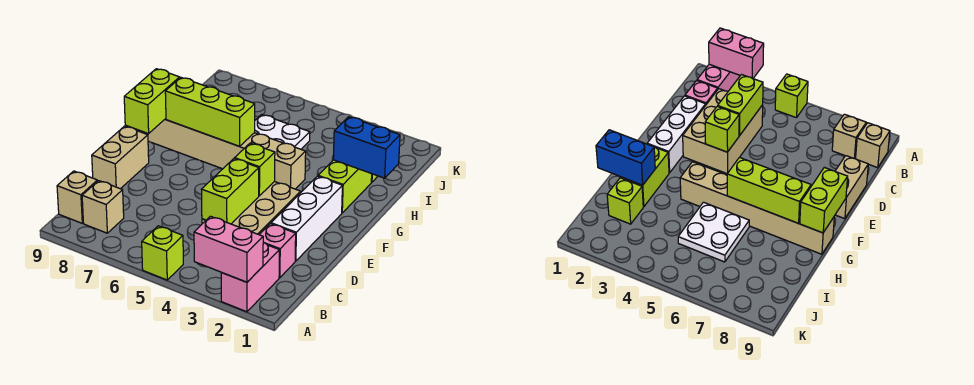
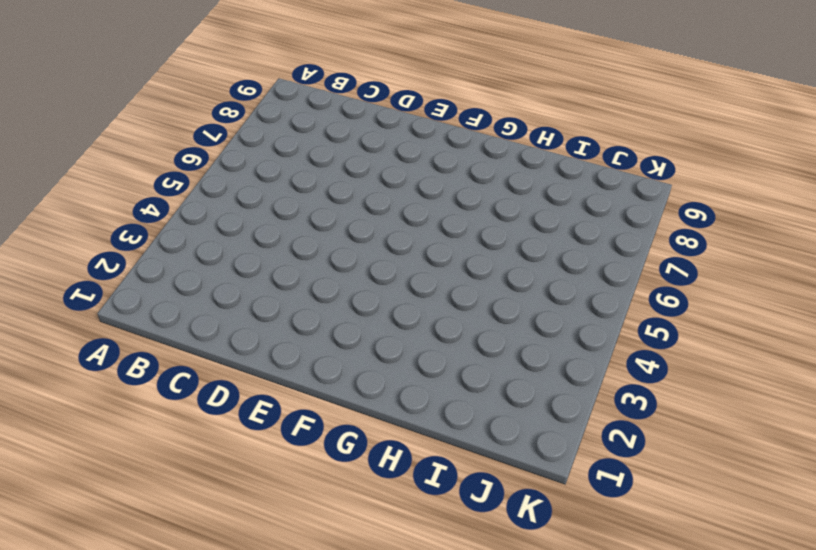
none -> pink 1x2 brick [221,242,279,312]
none -> lime 1x1 brick [142,226,183,280]
none -> tan 1x1 brick [82,181,124,233]

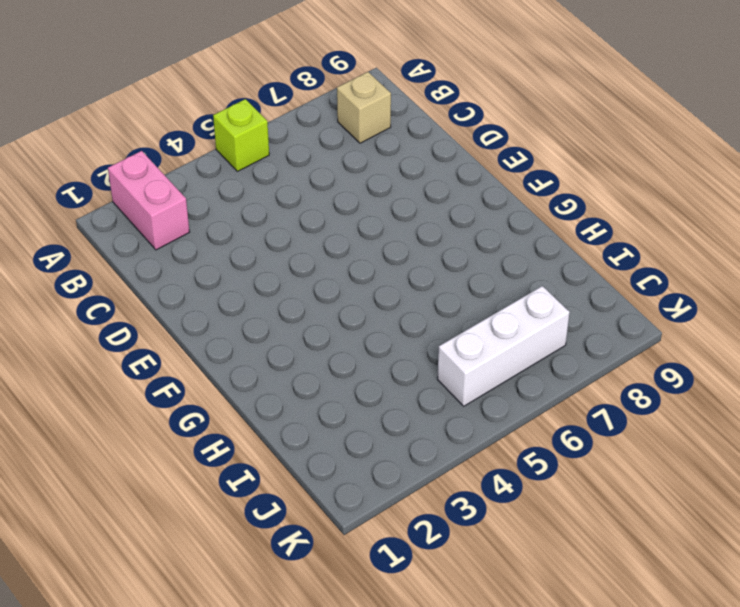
white 1x3 brick [437,286,570,406] -> white 1x3 brick turned to [271,176,342,261]
none -> tan 1x1 brick [57,171,98,223]
none -> pink 1x1 brick [259,224,296,278]
none -> tan 2x3 brick [202,182,301,235]

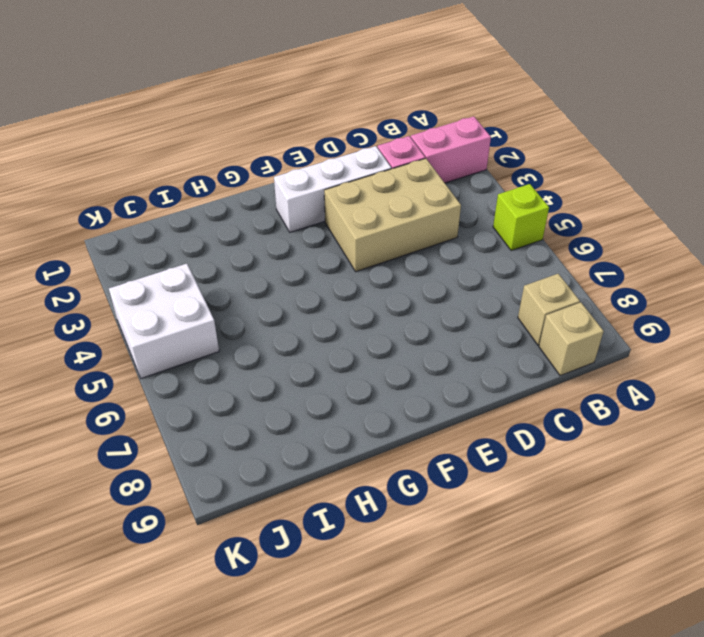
white 2x2 brick [109,264,219,378] -> none
none -> tan 1x2 brick [92,126,149,189]
none -> lime 1x2 brick [318,160,372,213]
none -> tan 1x6 brick [142,119,306,189]

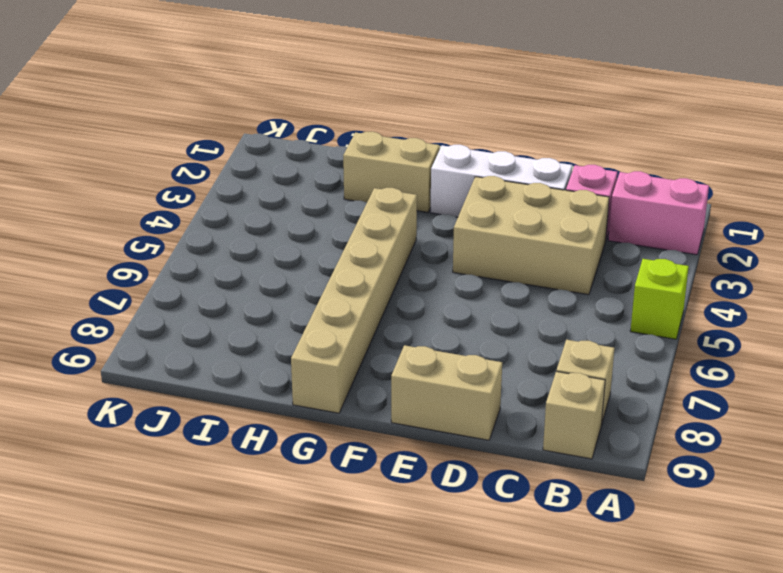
tan 1x2 brick [343,132,440,212] -> lime 1x2 brick [318,160,372,213]
none -> white 2x2 plate [255,115,310,149]
none -> lime 1x1 brick [607,178,643,224]
none -> pink 1x2 brick [194,216,263,282]

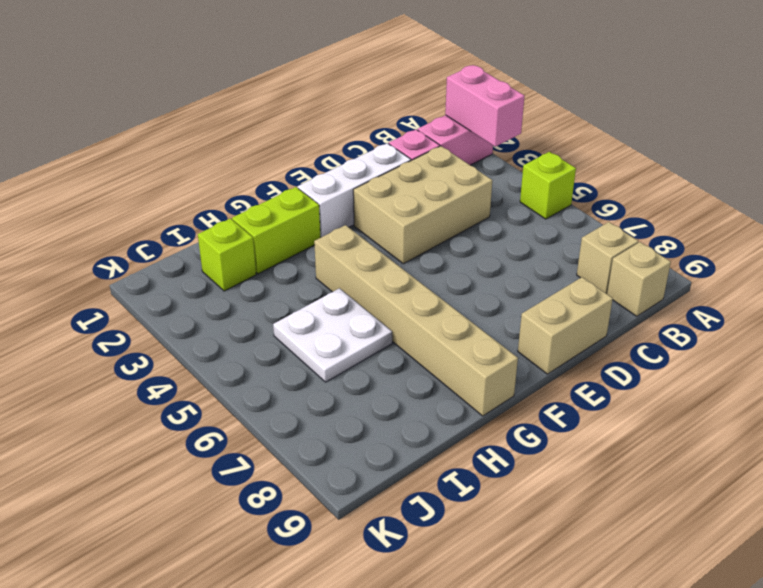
none -> lime 1x2 brick [201,159,259,224]
none -> lime 1x1 brick [235,143,275,196]
none -> lime 1x2 brick [124,69,180,134]

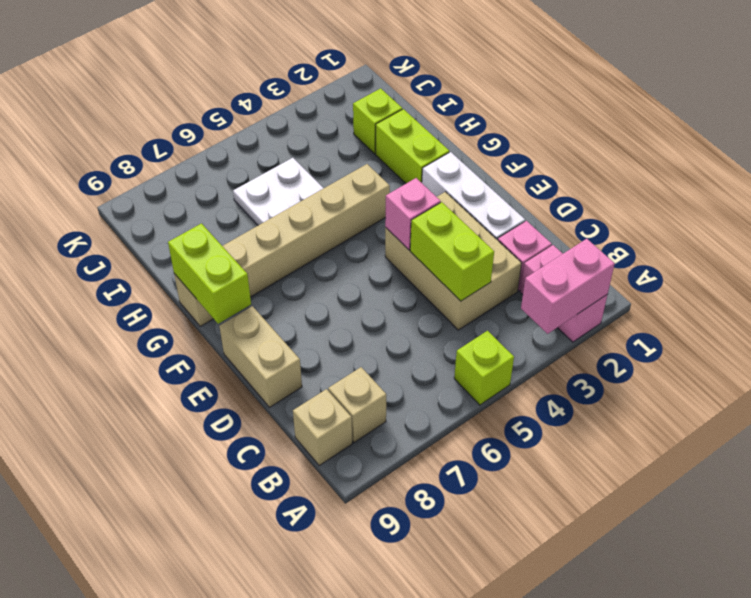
pink 1x1 brick [385,178,441,250] -> lime 1x1 brick [235,143,275,196]
none -> lime 1x3 brick [165,78,255,146]
none -> blue 1x2 brick [333,117,400,178]

